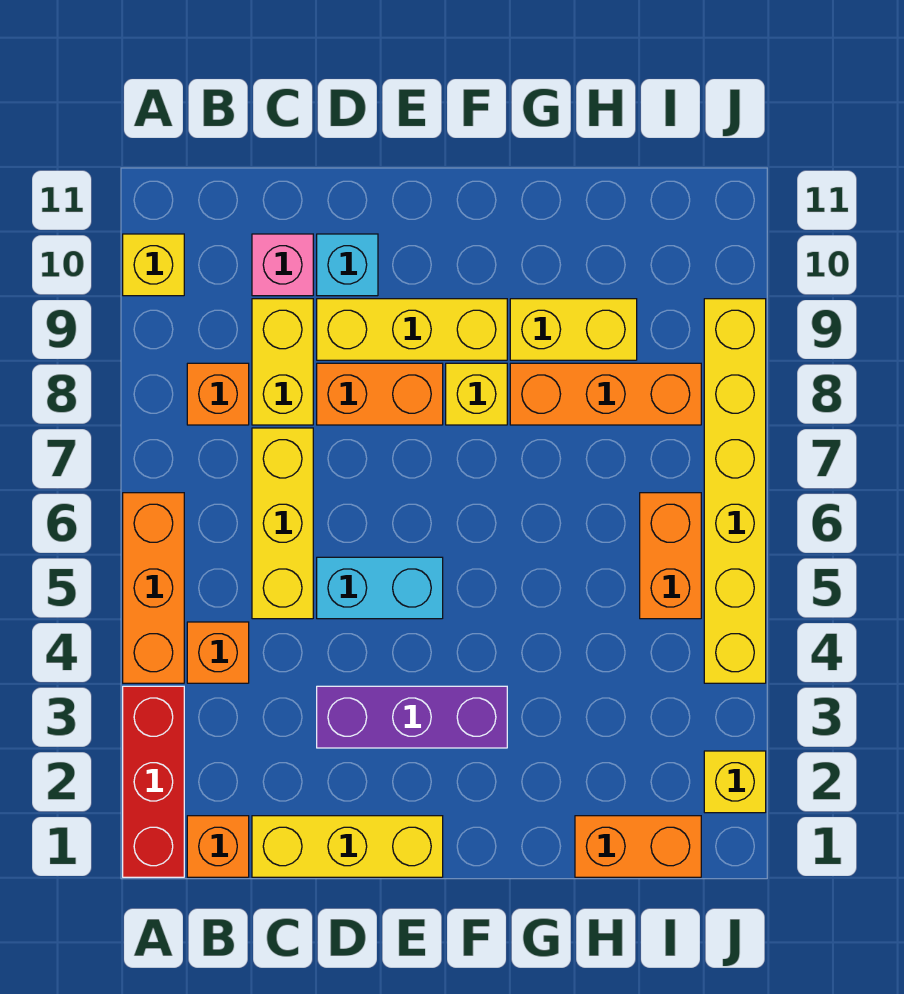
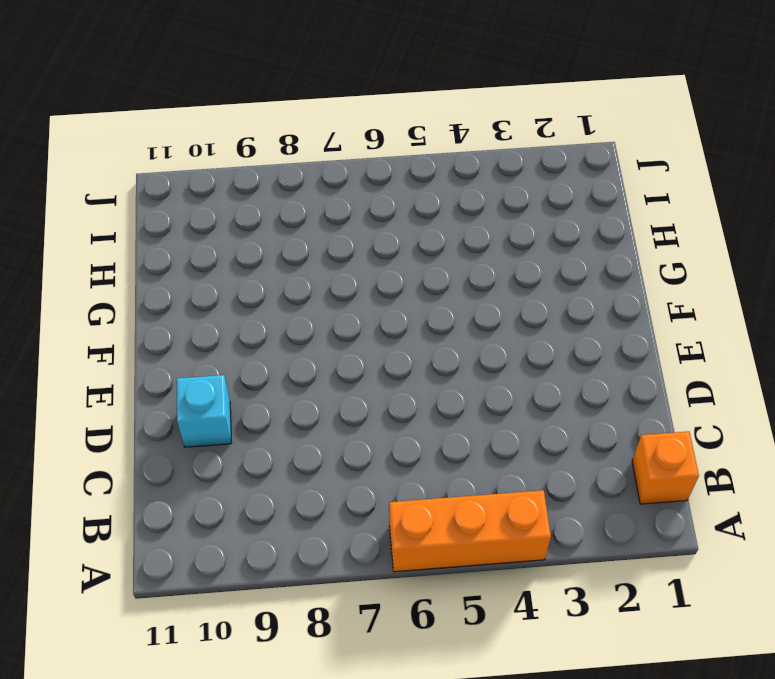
none -> red 1x3 brick [123,686,184,877]
none -> yellow 1x1 brick [123,234,184,296]
none -> orange 1x1 brick [187,622,249,683]

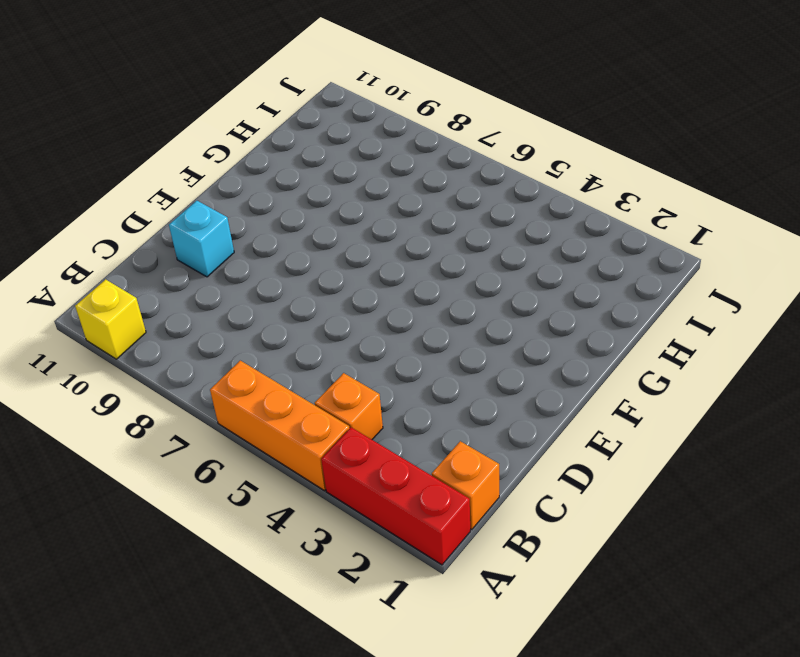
none -> orange 1x1 brick [187,363,249,425]
none -> yellow 1x3 brick [252,816,443,877]
none -> yellow 1x3 brick [252,428,313,619]

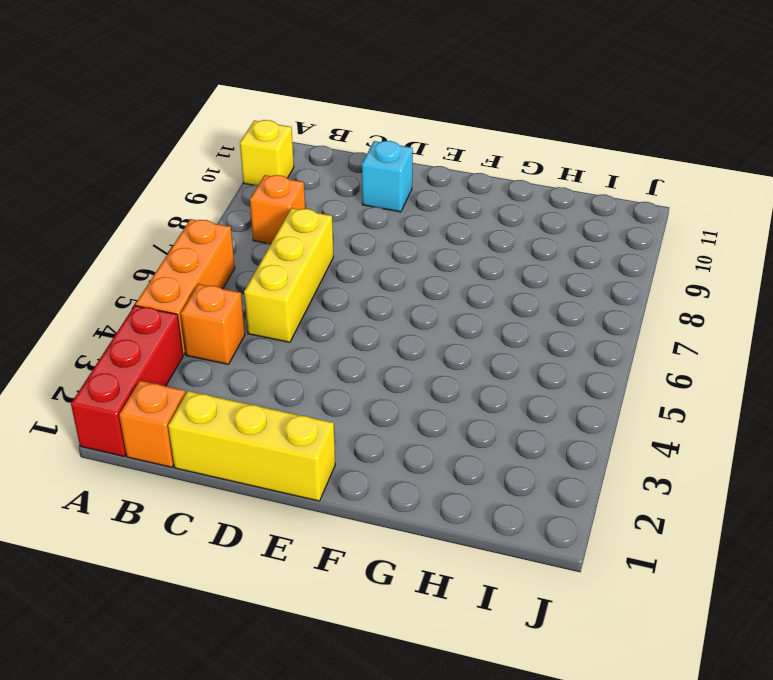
none -> yellow 1x2 brick [252,299,313,425]
none -> pink 1x1 brick [252,234,313,296]
none -> purple 1x3 brick [317,686,507,748]

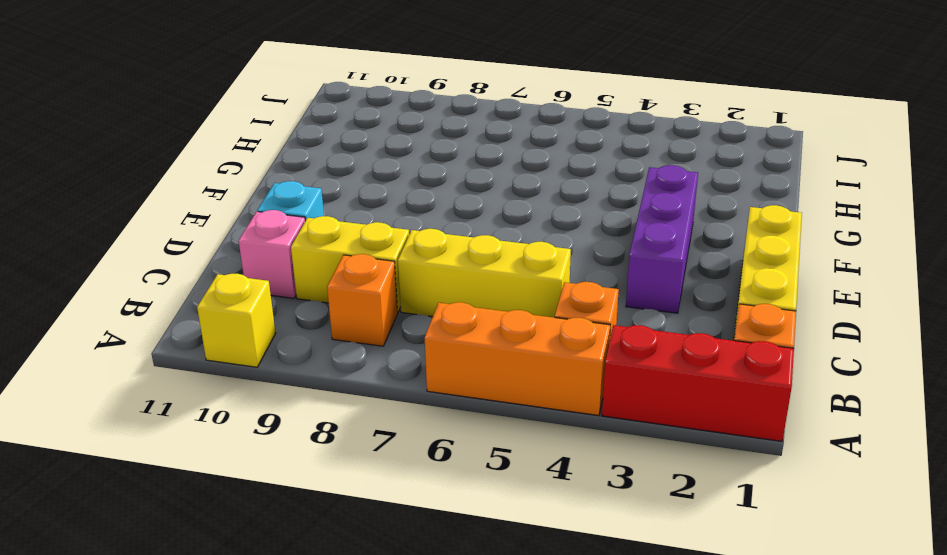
none -> cyan 1x2 brick [317,557,443,619]
none -> orange 1x2 brick [317,363,443,425]
none -> yellow 1x3 brick [317,299,507,360]

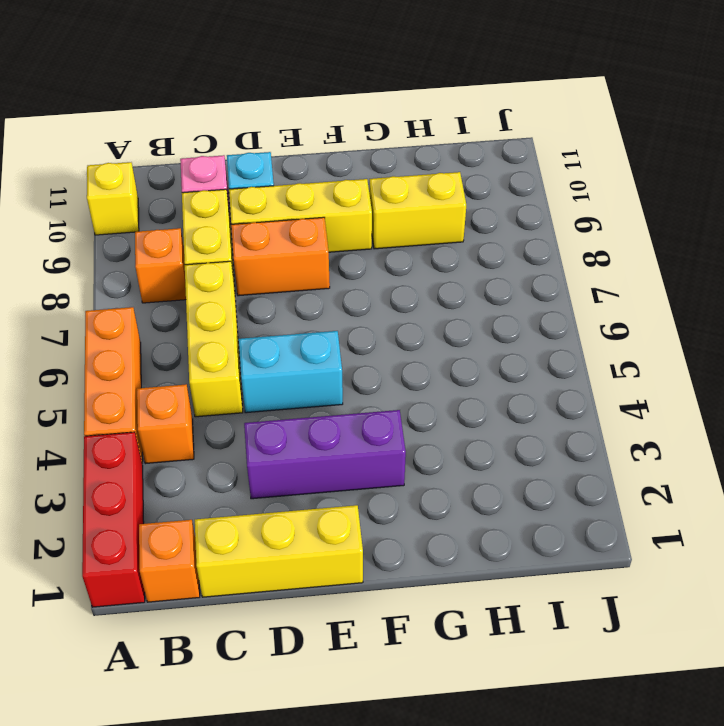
none -> yellow 1x1 brick [446,363,507,425]
none -> orange 1x3 brick [510,363,701,425]
none -> orange 1x2 brick [575,816,701,877]

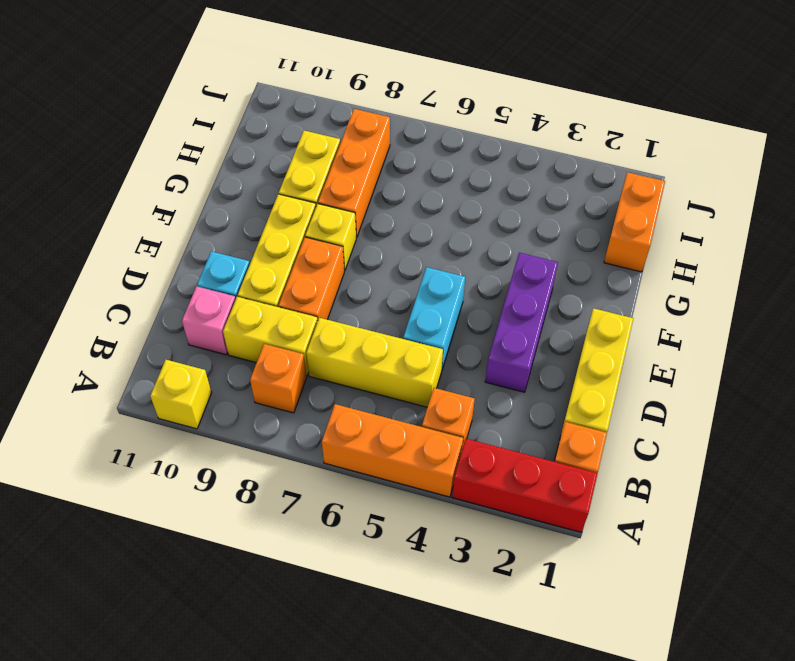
none -> orange 1x2 brick [640,493,701,619]
none -> yellow 1x1 brick [704,751,766,813]
none -> yellow 1x6 brick [704,299,766,683]

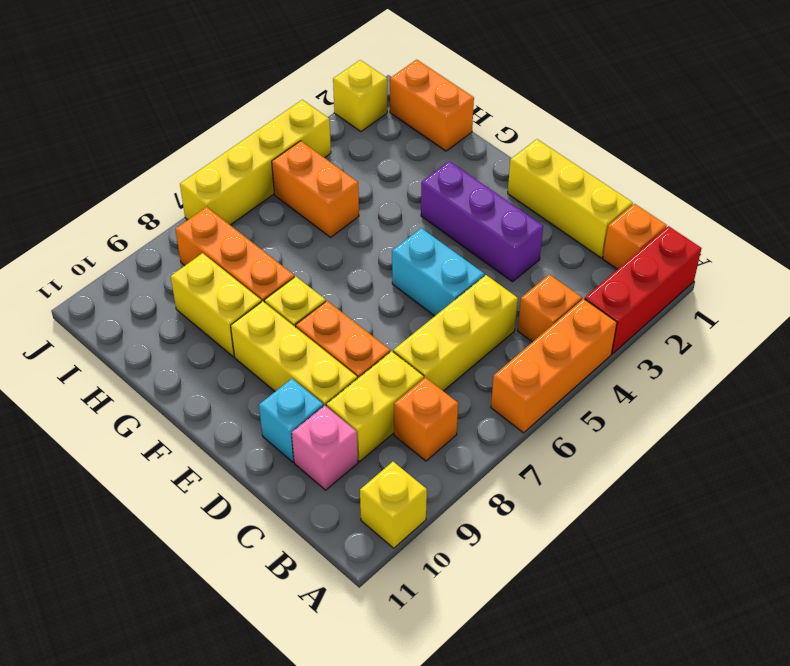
orange 1x2 brick [272,141,359,237] -> orange 1x2 brick turned to [640,493,701,619]
yellow 1x4 brick [180,100,331,225] -> yellow 1x6 brick [704,299,766,683]

